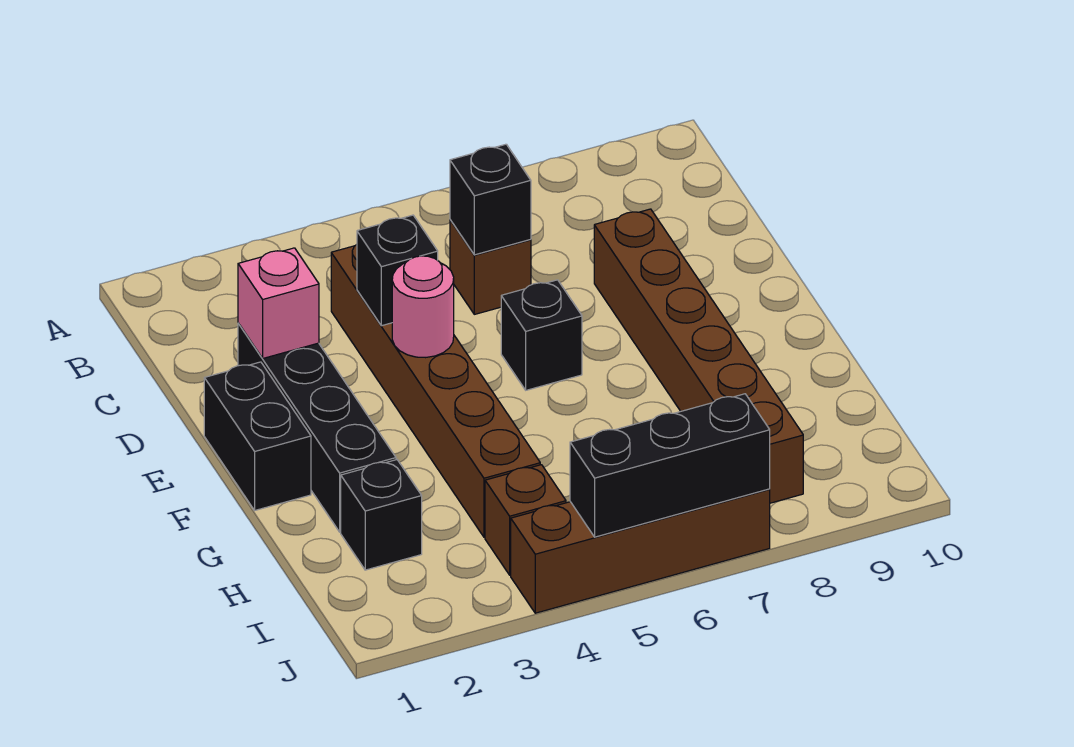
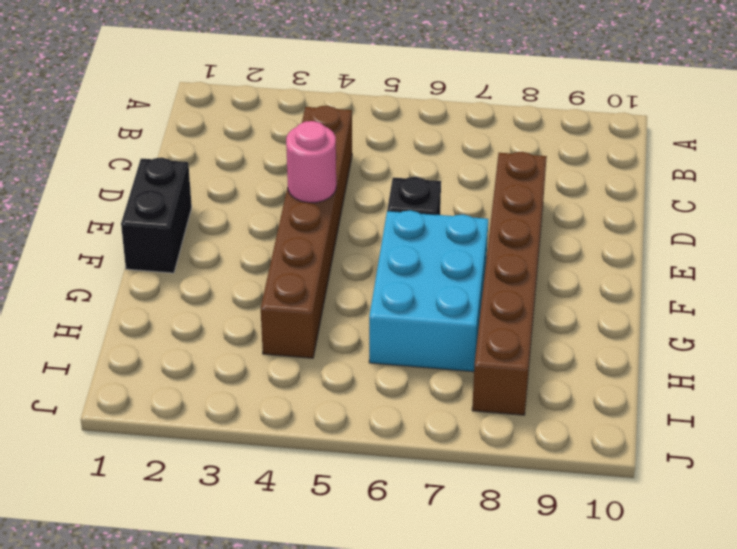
cyan 2x3 brick [369,210,488,372] -> none
none -> brown 1x1 brick [450,220,531,314]
none -> black 1x4 brick [238,323,396,532]
none -> black 1x1 brick [341,460,422,570]

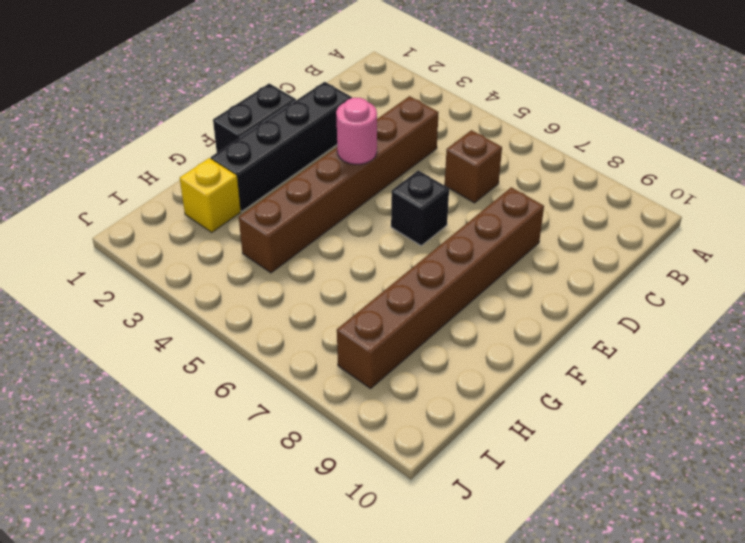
yellow 1x1 brick [180,158,241,232] -> black 1x1 brick [341,460,422,570]
none -> brown 1x1 brick [485,465,566,575]
none -> brown 1x4 brick [511,489,770,613]
none -> black 1x1 brick [450,144,531,255]

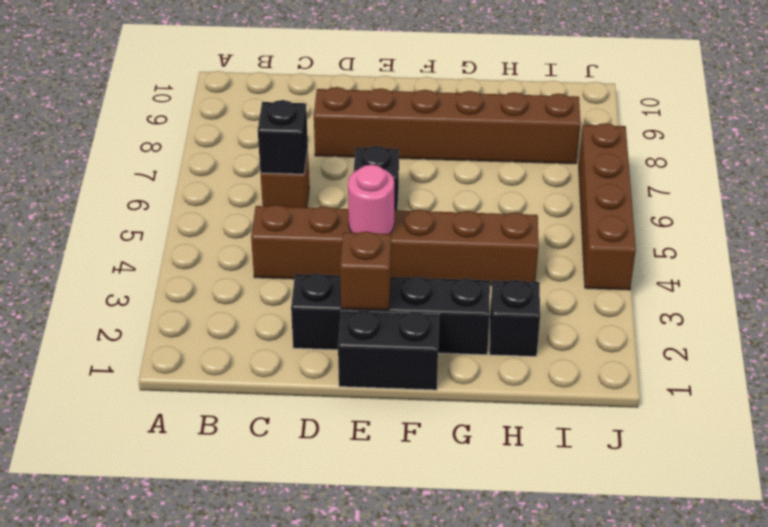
brown 1x1 brick [340,231,391,310] -> brown 1x1 brick moved to [485,465,566,575]
none -> pink 1x1 brick [238,248,319,358]
none -> black 1x1 brick [357,215,438,326]
none -> black 1x3 brick [570,394,770,537]

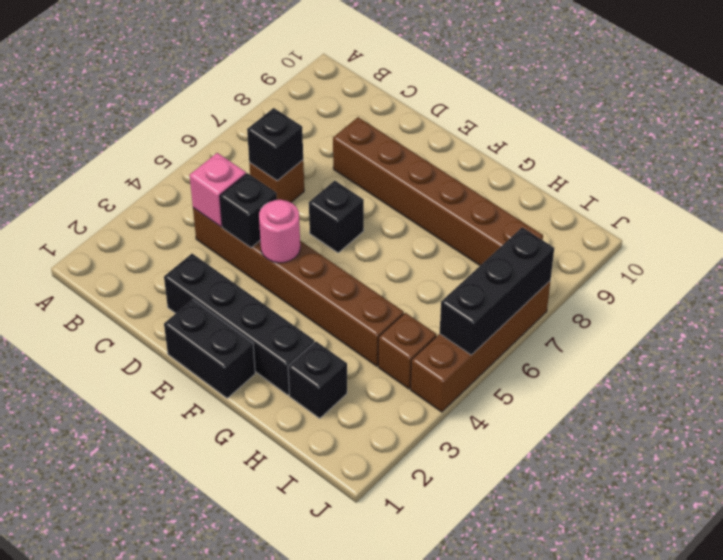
pink 1x1 brick [190,153,246,227] -> pink 1x1 brick moved to [238,248,319,358]

